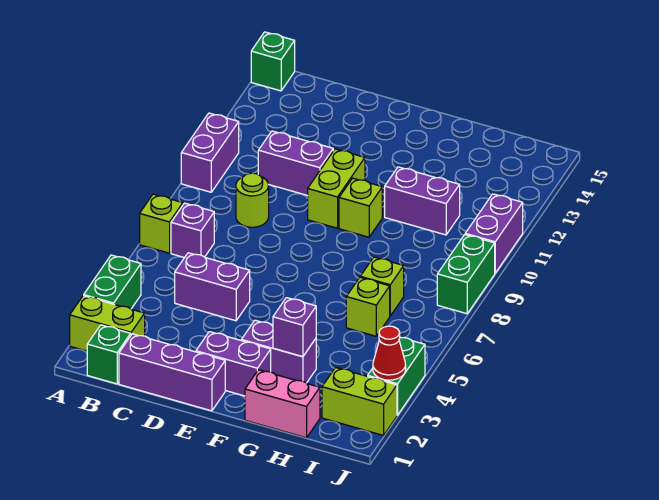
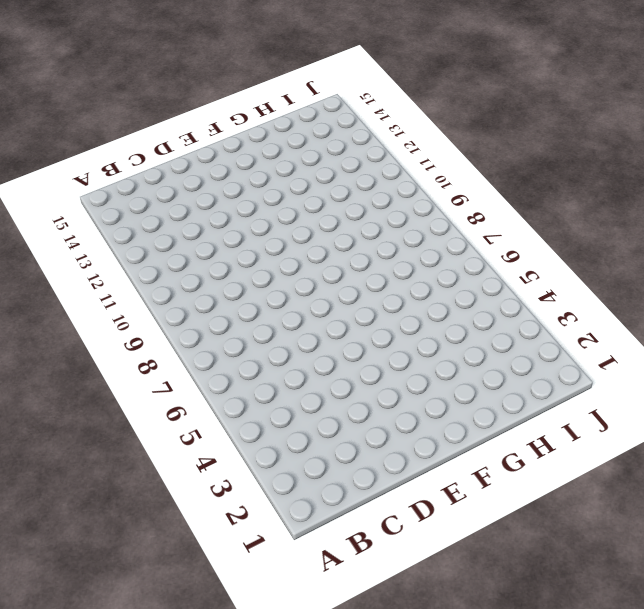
none -> lime 1x2 brick [70,296,145,351]
none -> green 1x2 brick [84,255,141,309]
none -> lime 1x1 brick [140,194,183,253]

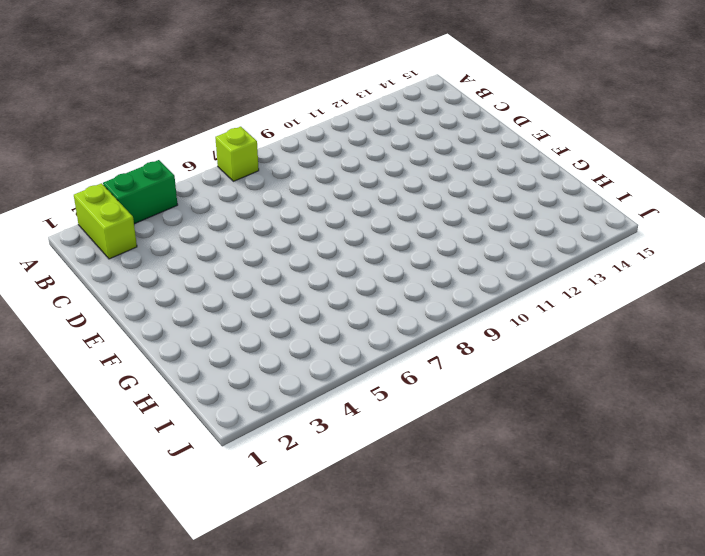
none -> purple 1x2 brick [181,113,239,192]
none -> green 1x1 brick [251,32,295,91]
none -> green 1x1 brick [87,325,131,384]

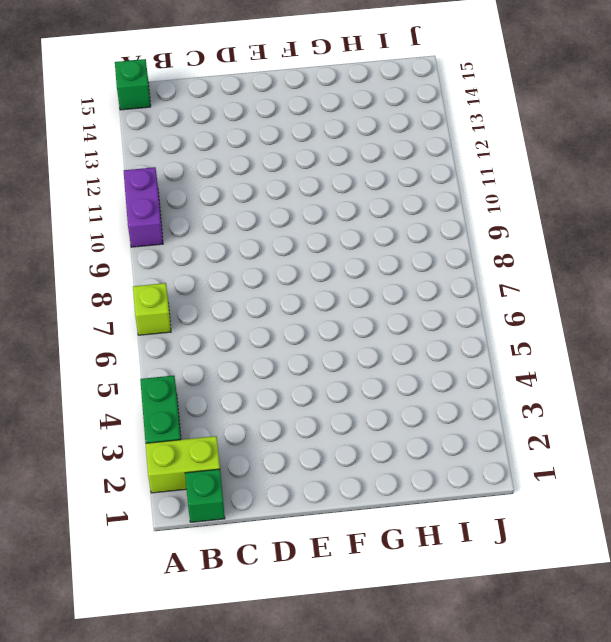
none -> purple 1x1 brick [171,203,214,258]
none -> purple 1x3 brick [119,334,225,411]
none -> purple 1x2 brick [175,253,250,321]

